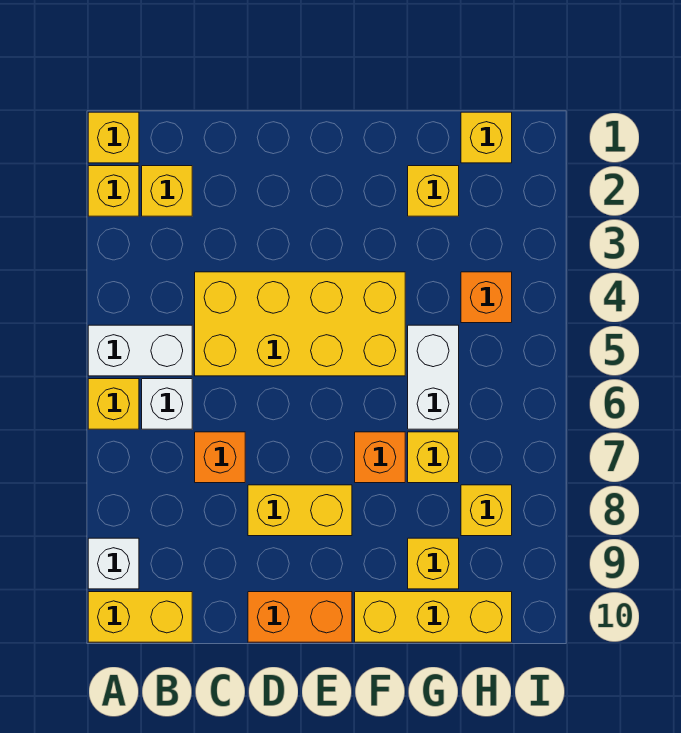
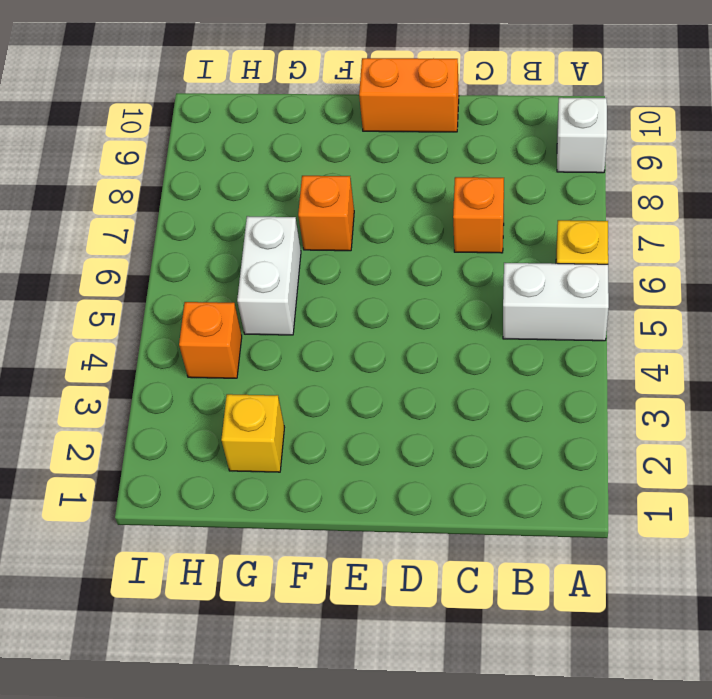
none -> yellow 1x1 brick [88,112,139,163]
none -> yellow 1x1 brick [88,166,139,216]
none -> yellow 1x2 brick [88,592,192,642]

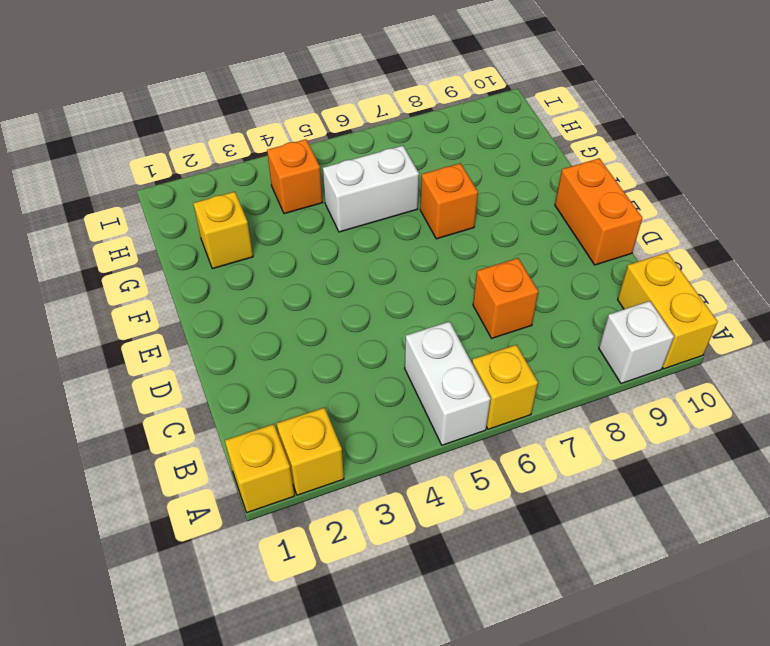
none -> yellow 1x1 brick [142,166,192,216]
none -> white 1x1 brick [142,379,192,429]
none -> yellow 2x4 brick [195,272,405,376]

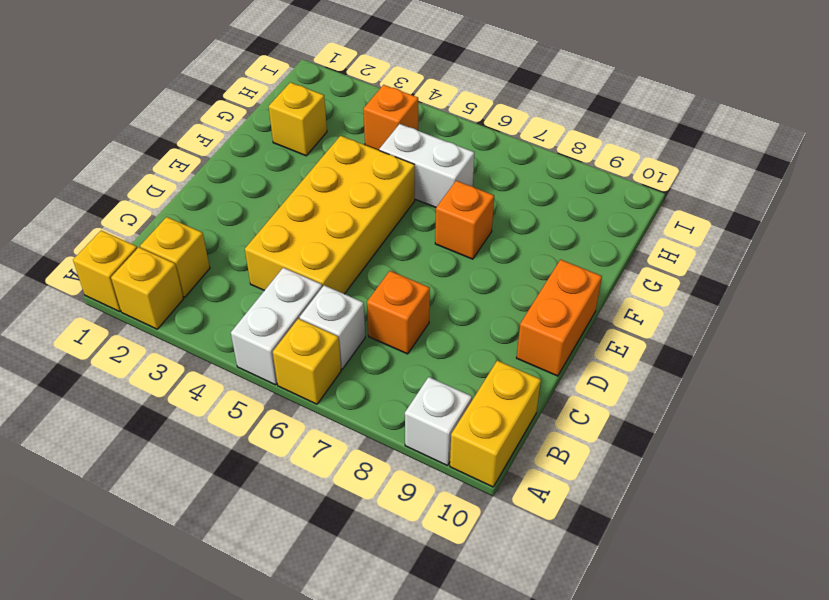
none -> yellow 1x2 brick [248,485,352,536]
none -> yellow 1x3 brick [355,592,512,642]
none -> yellow 1x1 brick [408,432,459,483]

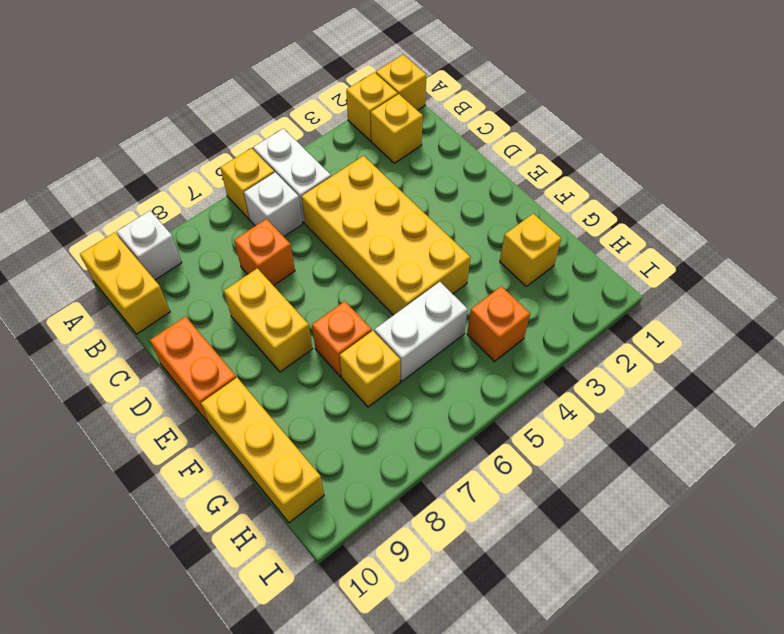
none -> yellow 1x1 brick [408,538,459,589]
none -> yellow 1x1 brick [461,112,512,163]
none -> yellow 1x1 brick [461,485,512,536]

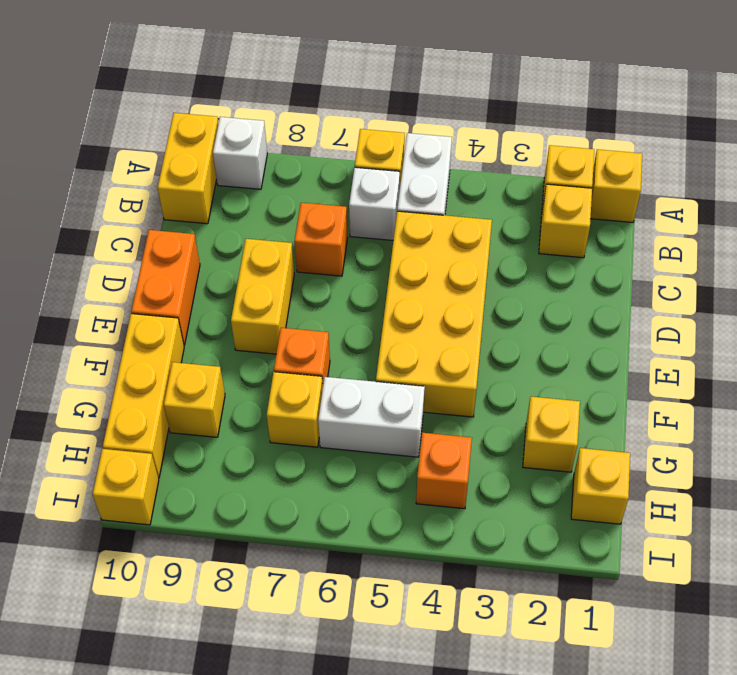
yellow 1x1 brick [93,449,159,525] -> yellow 1x1 brick moved to [461,485,512,536]

